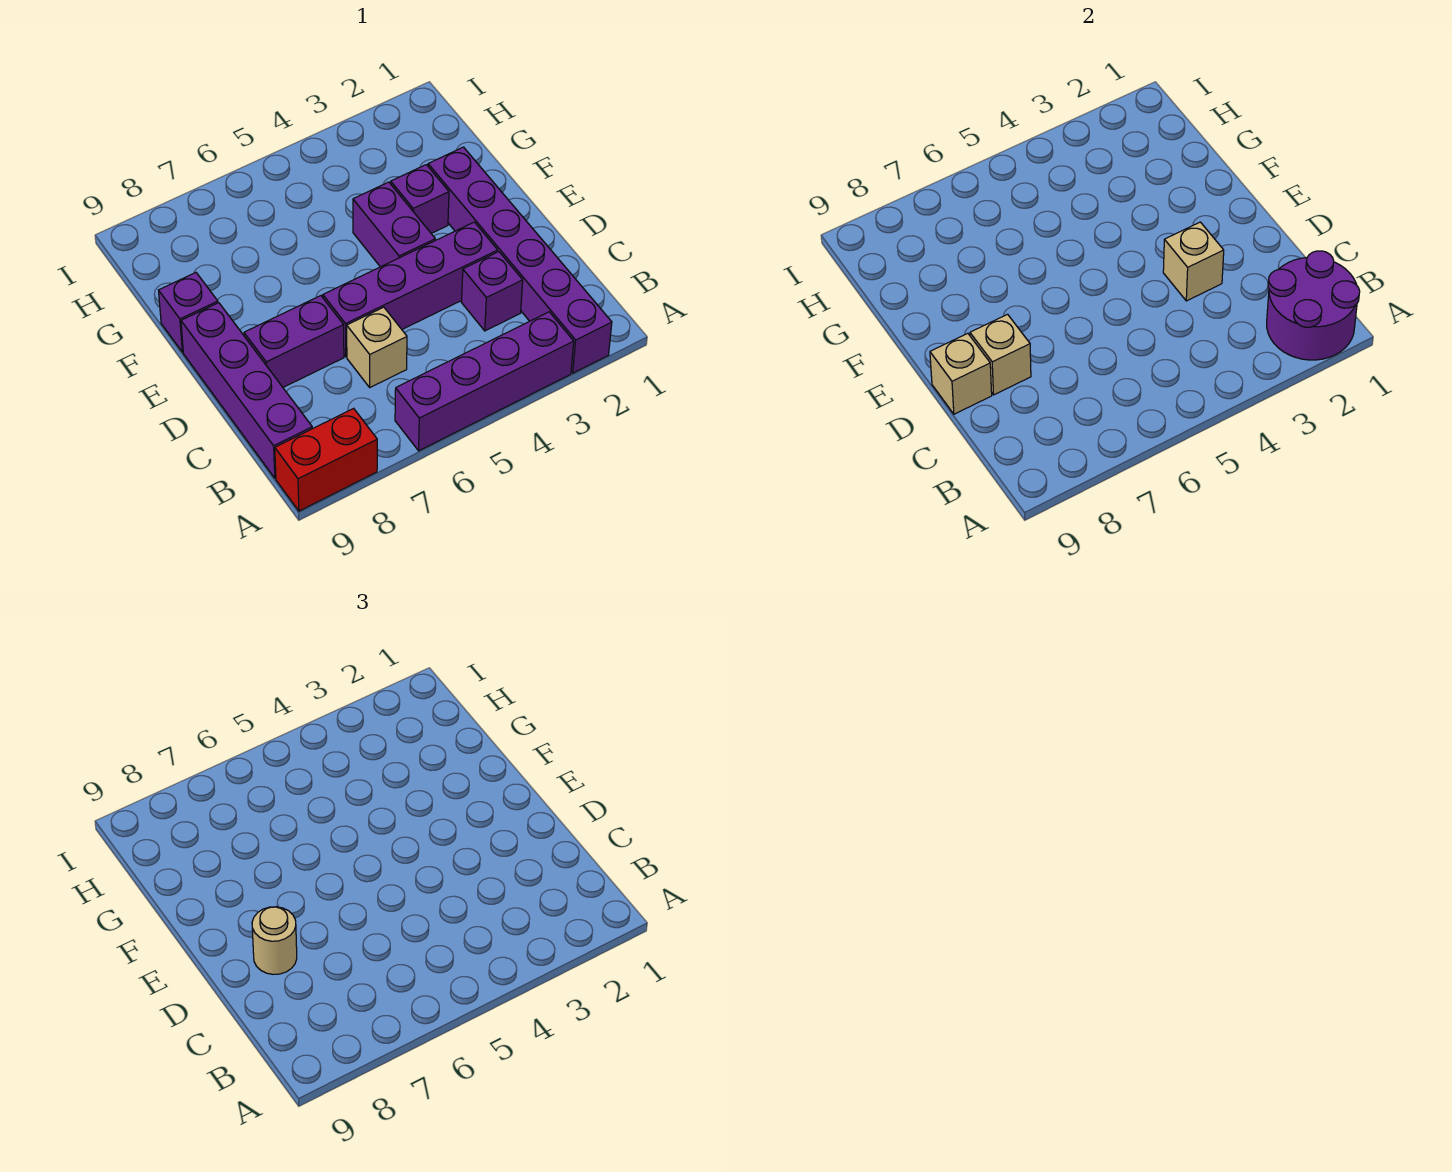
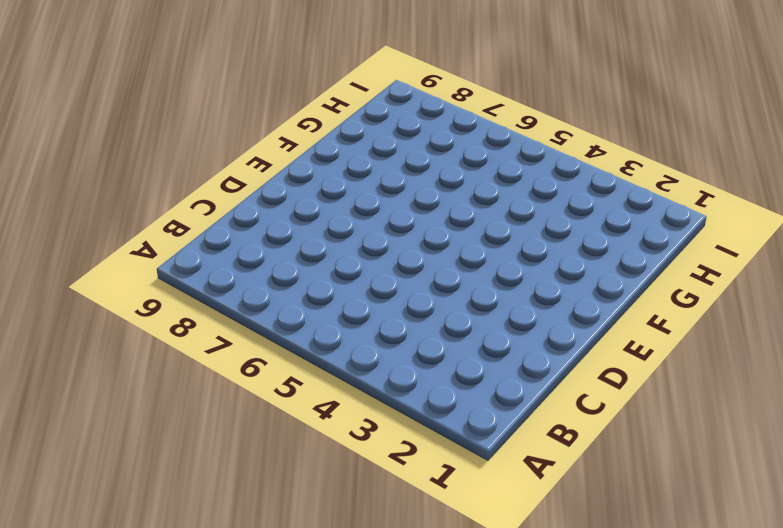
none -> purple 1x6 brick [428,147,612,373]
none -> purple 1x4 brick [395,312,574,451]
none -> red 1x2 brick [275,408,377,511]

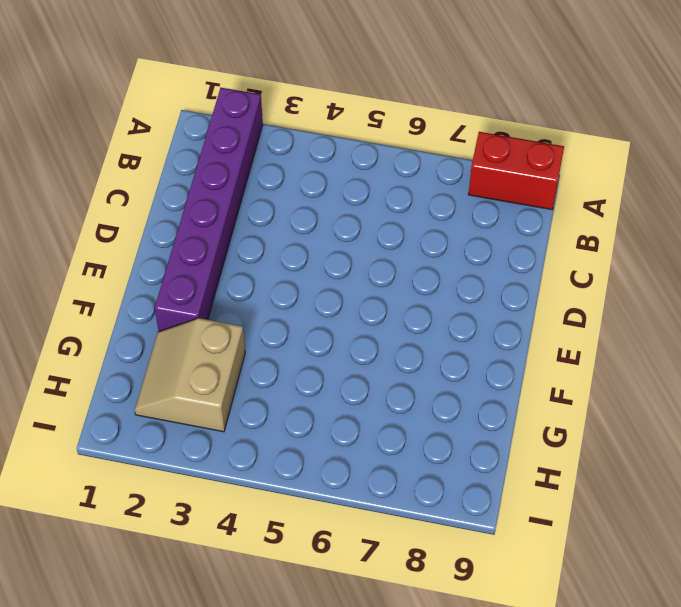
tan 2x2 slope [135,318,245,432] -> none
none -> purple 1x4 brick [395,312,574,451]
none -> purple 1x4 brick [181,303,312,478]
none -> purple 1x1 brick [461,252,523,331]

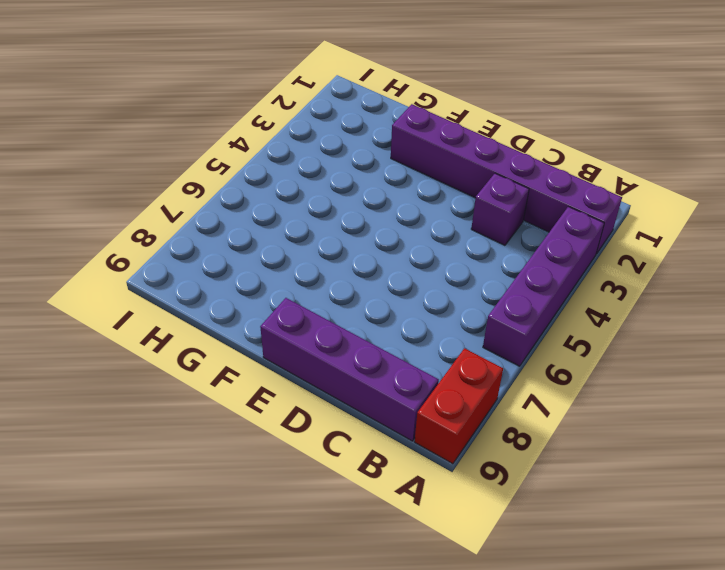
none -> tan 1x1 brick [347,307,407,387]
none -> purple 1x4 brick [323,222,498,357]
none -> purple 1x2 brick [244,296,344,387]

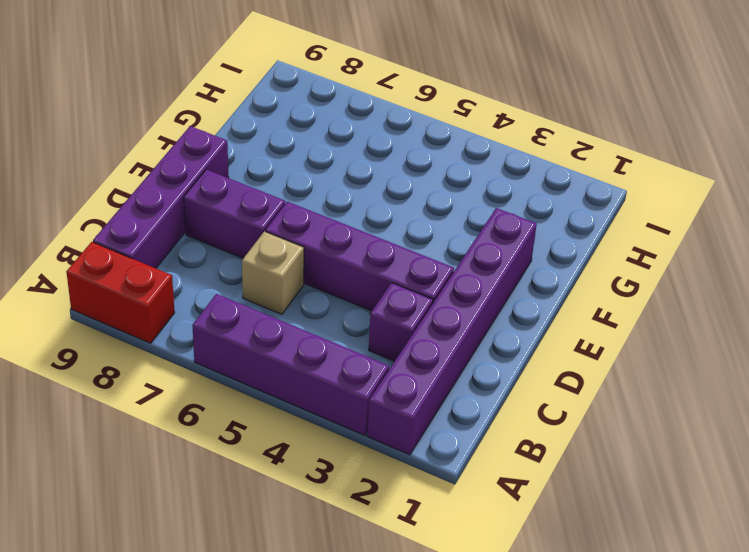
none -> purple 1x2 brick [353,182,435,267]
none -> purple 1x1 brick [391,165,449,233]
none -> purple 1x1 brick [159,273,218,352]

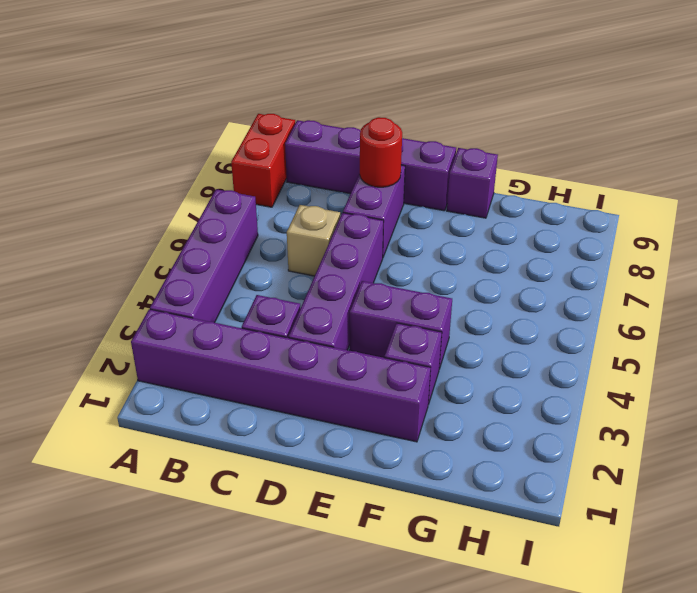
red 1x1 round brick [360,117,402,187] -> tan 1x1 brick [970,314,1031,395]
none -> purple 2x2 round brick [1267,251,1360,360]
none -> tan 1x1 brick [1163,222,1224,301]
none -> tan 1x1 brick [930,333,992,414]

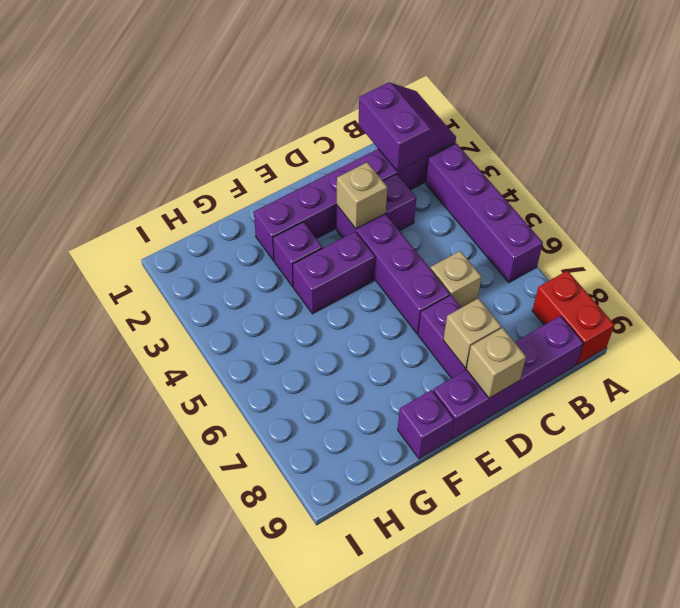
purple 2x2 slope [358,82,456,171] -> purple 2x2 round brick [1267,251,1360,360]
none -> tan 1x1 round brick [252,907,297,974]

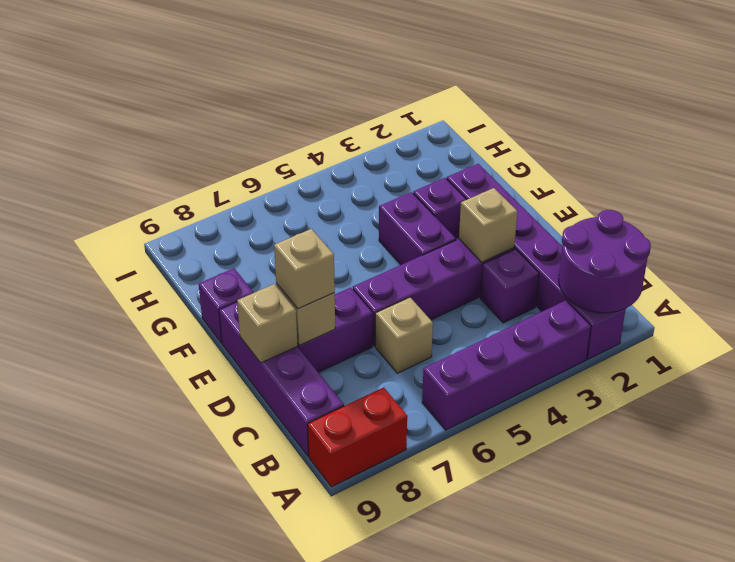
tan 1x1 brick [274,229,335,309] -> tan 1x1 round brick [252,907,297,974]

